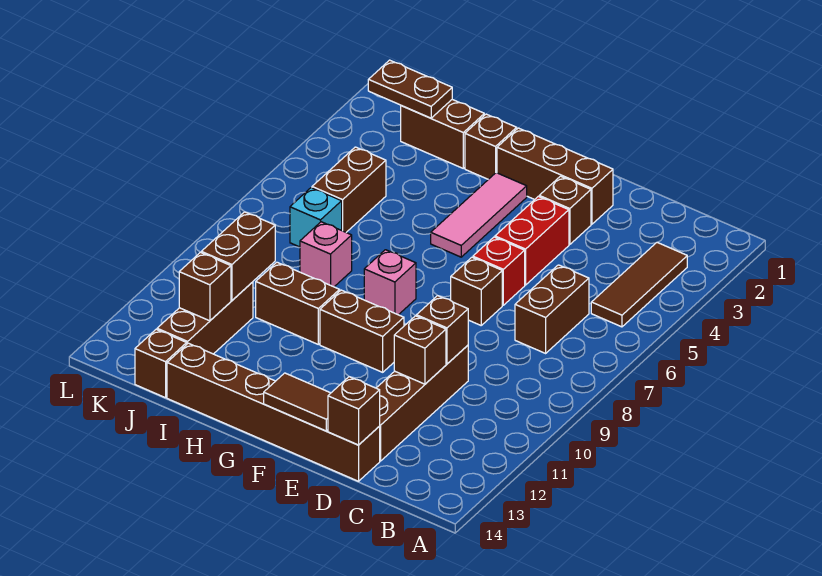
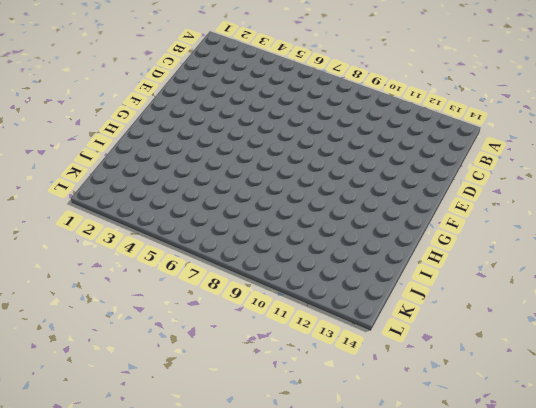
none -> brown 1x3 tile [591,242,687,327]
none -> brown 1x2 brick [515,265,589,353]
none -> brown 1x4 brick [377,345,468,461]

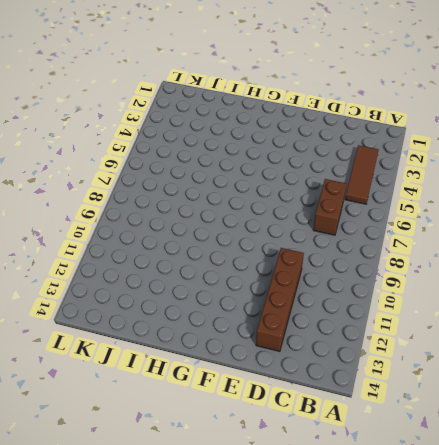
none -> brown 1x6 brick [167,343,380,481]
none -> brown 1x3 brick [497,128,613,224]
none -> brown 1x1 brick [539,176,591,245]

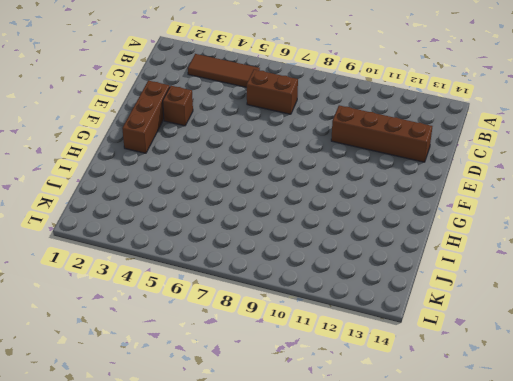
none -> brown 1x6 brick [167,343,380,481]
none -> red 1x2 brick [495,197,569,285]
none -> red 1x1 brick [473,237,525,305]

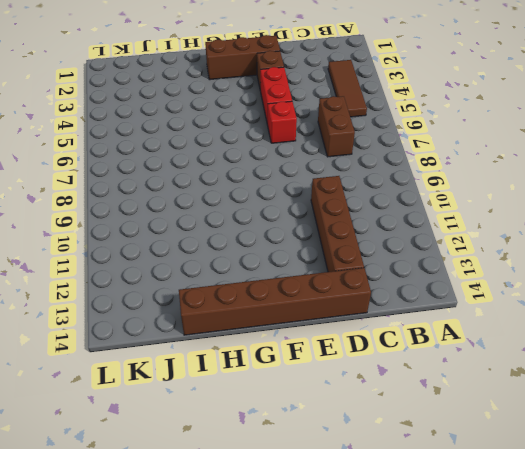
none -> brown 1x1 brick [451,257,502,325]
none -> brown 1x2 brick [320,290,404,372]
none -> pink 1x3 tile [431,173,527,257]

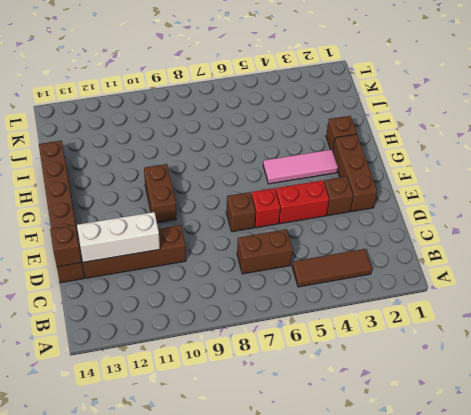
white 1x3 brick [77,212,160,262] -> brown 1x1 brick [394,316,446,384]
none -> pink 1x1 brick [364,250,416,315]
none -> brown 1x2 brick [256,262,340,344]
none -> brown 1x2 brick [401,100,484,168]

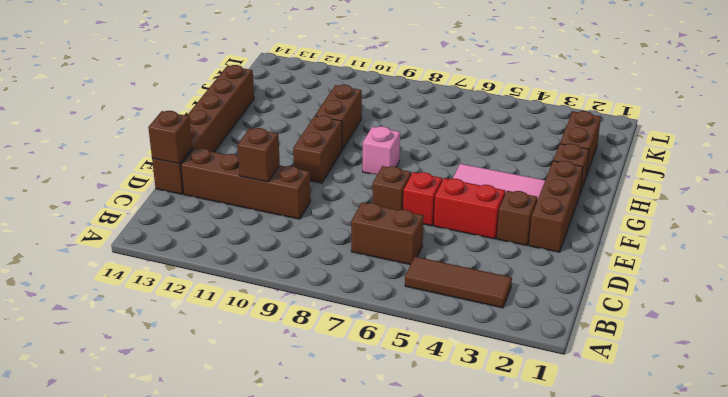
none -> pink 1x1 brick [300,222,352,287]
none -> brown 1x2 brick [312,147,386,232]
none -> cyan 1x1 brick [290,188,342,247]

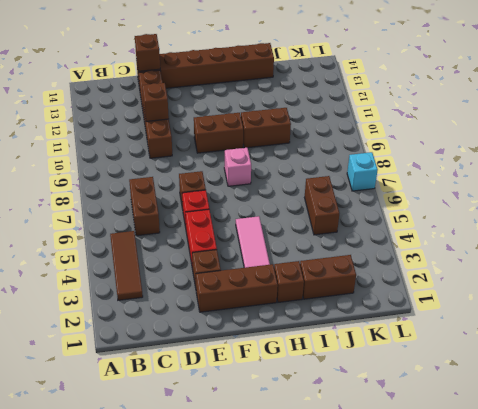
cyan 1x1 brick [347,152,378,191] -> cyan 1x1 brick moved to [290,188,342,247]
none -> pink 1x1 brick [300,222,352,287]
none -> brown 1x3 brick [157,282,253,354]
none -> brown 1x1 brick [135,329,187,398]

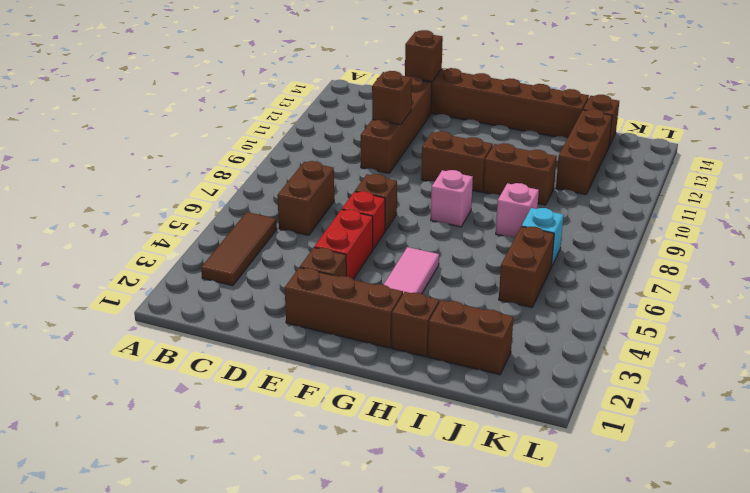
none -> brown 1x1 brick [416,296,468,364]
none -> brown 1x2 tile [264,373,330,431]
none -> brown 1x2 plate [368,60,452,118]

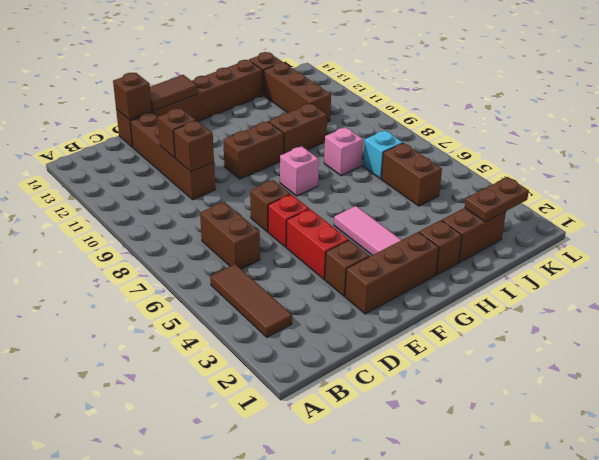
none -> brown 1x2 brick [201,212,275,300]
none -> brown 1x1 brick [179,252,231,321]

